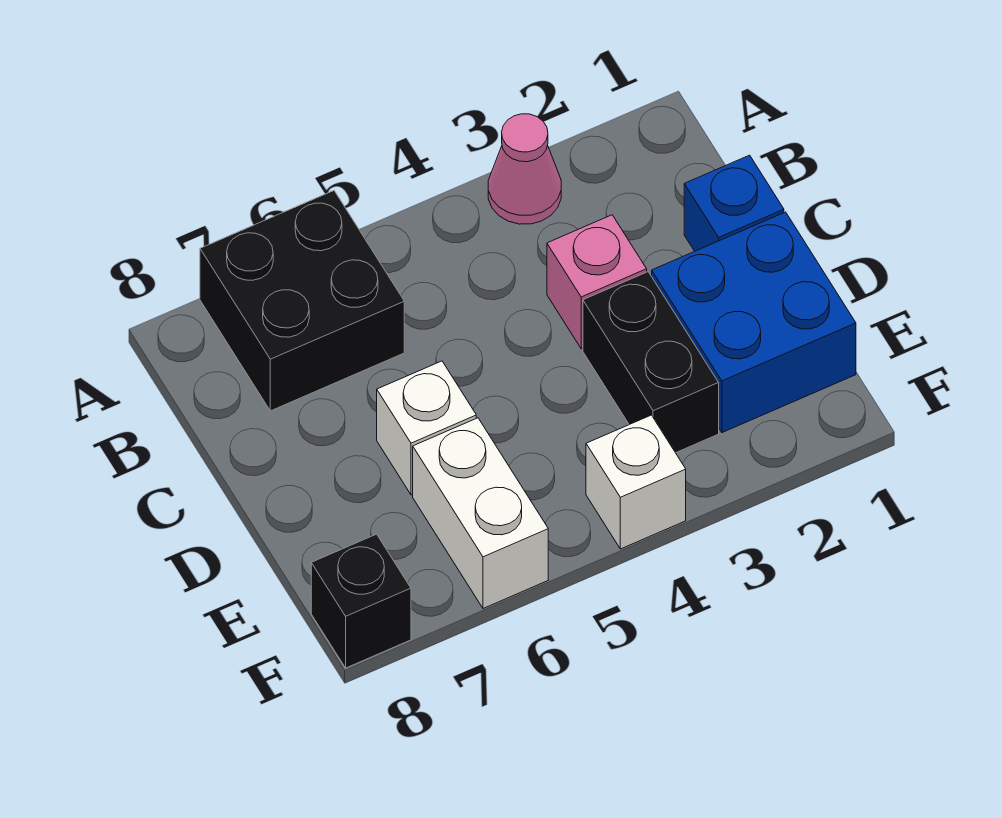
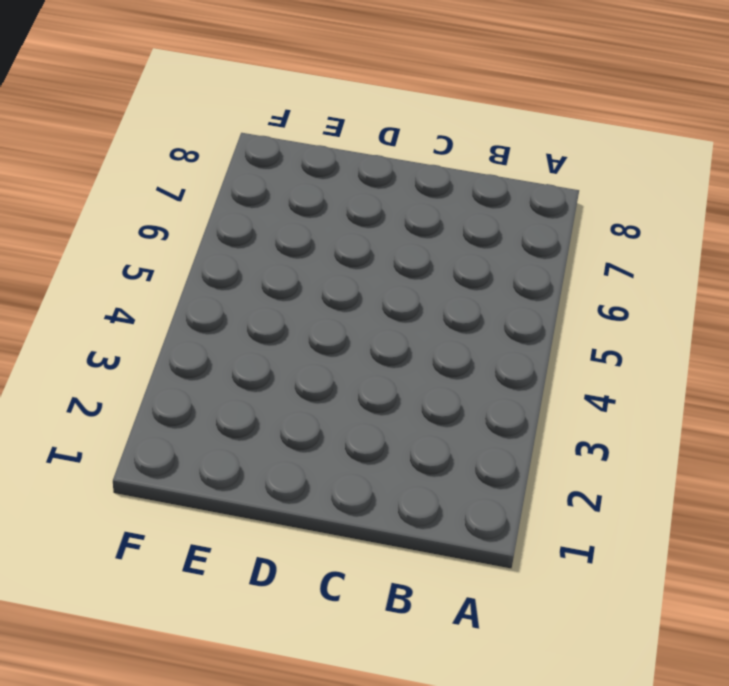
none -> pink 1x1 cone [488,114,561,224]
none -> black 2x2 brick [200,191,404,411]

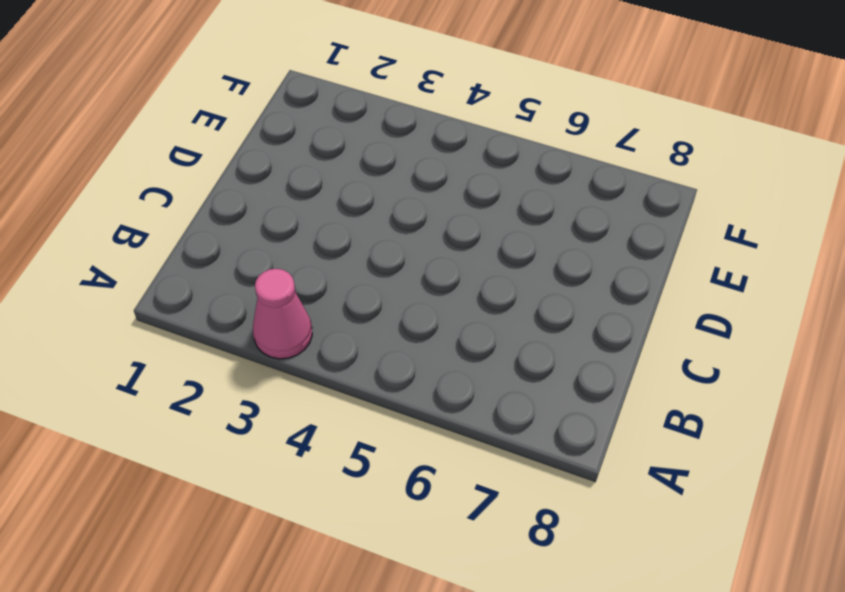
none -> black 2x2 brick [200,191,404,411]
none -> blue 1x1 brick [684,155,784,251]

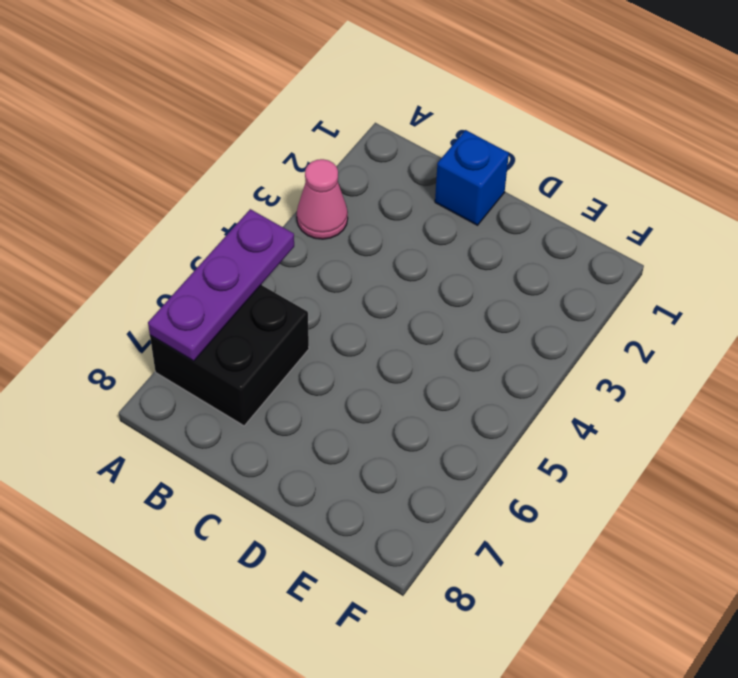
purple 1x3 plate [148,209,294,361] -> none
none -> pink 1x1 brick [547,215,647,349]
none -> blue 2x2 brick [652,212,856,433]

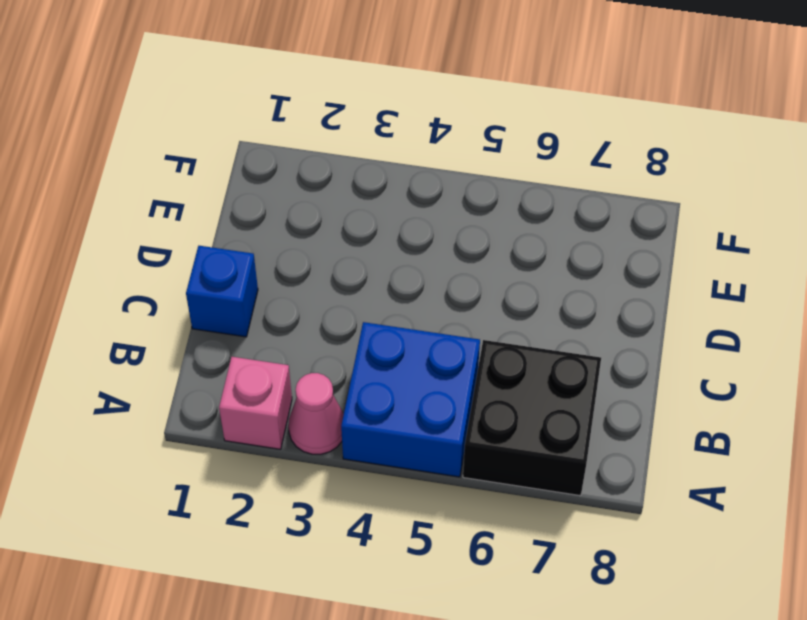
pink 1x1 brick [219,357,292,449] -> pink 1x1 brick moved to [547,215,647,349]
blue 2x2 brick [341,322,480,477] -> blue 2x2 brick moved to [652,212,856,433]
none -> black 1x2 brick [583,272,719,453]
none -> white 1x1 brick [377,361,476,495]

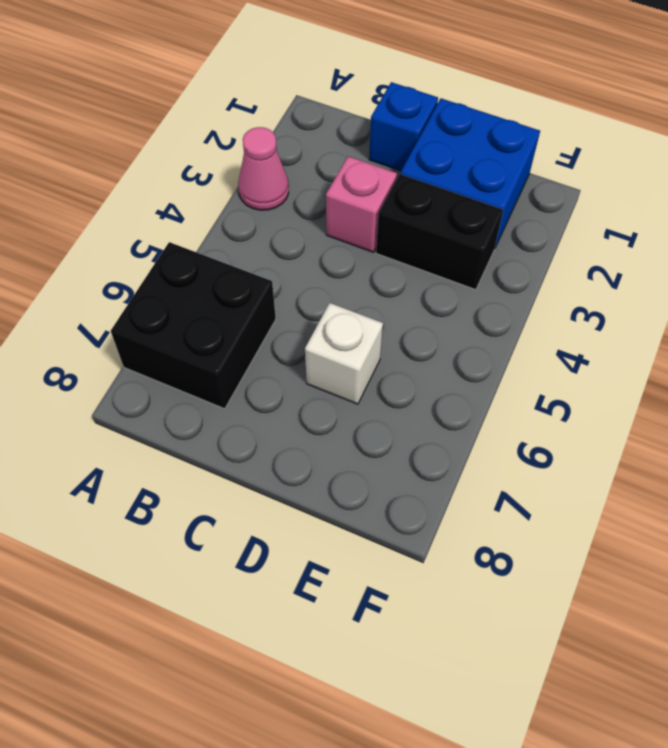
none -> white 1x2 brick [413,418,548,609]
none -> white 1x1 brick [586,415,686,549]

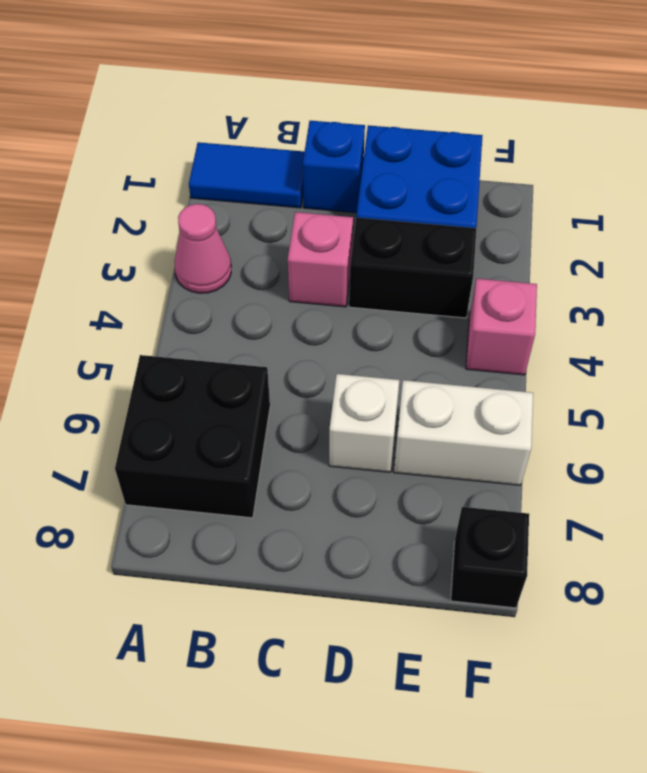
blue 1x2 tile [189,142,304,208] -> none
pink 1x1 brick [466,279,537,375] -> white 1x1 brick [586,415,686,549]

